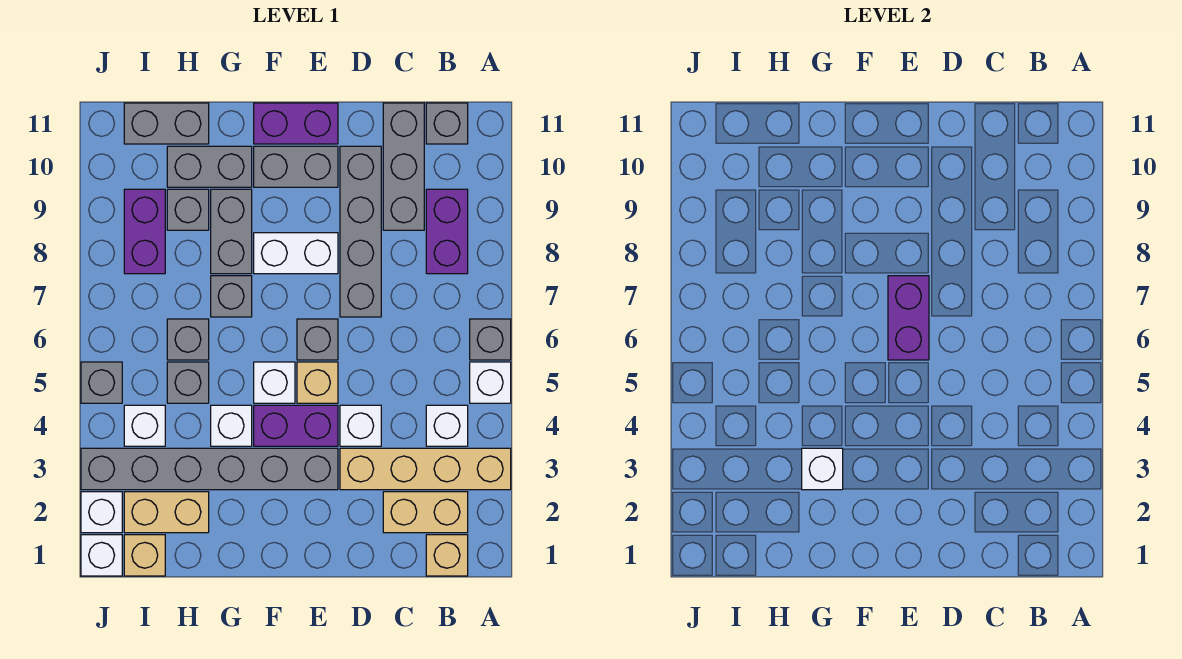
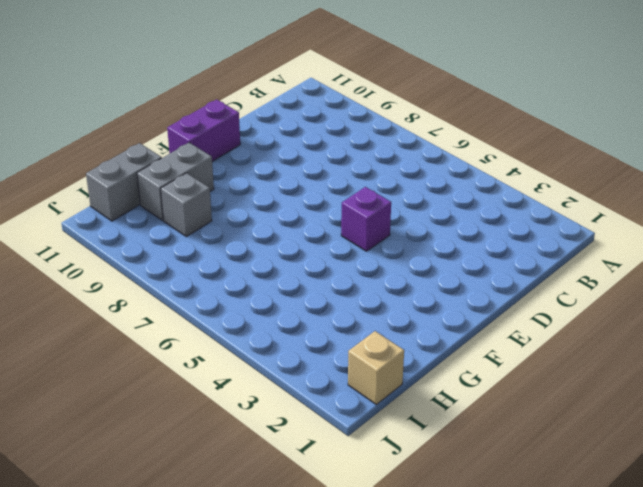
purple 1x1 brick [341,187,391,251] -> tan 1x1 brick [297,362,338,403]
none -> tan 1x4 brick [340,448,511,490]
none -> white 1x1 brick [470,362,511,403]
none -> grey 1x1 brick [470,319,511,360]
none -> tan 1x1 brick [426,535,468,576]

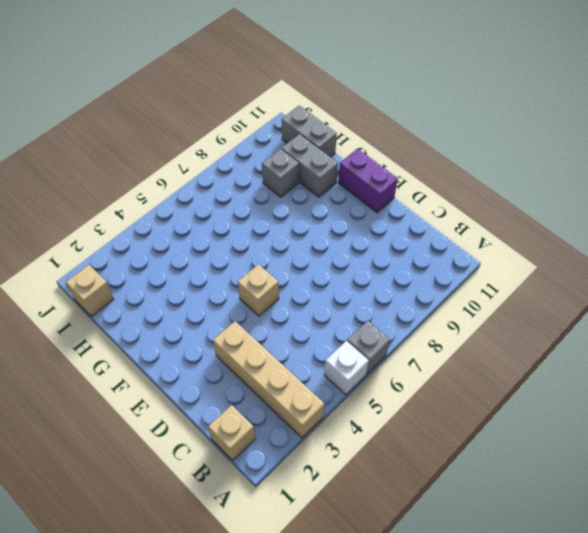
none -> tan 1x2 brick [383,492,468,533]
none -> white 1x1 brick [426,405,468,446]
none -> purple 1x2 brick [426,189,468,274]
none -> grey 1x1 brick [426,103,468,144]

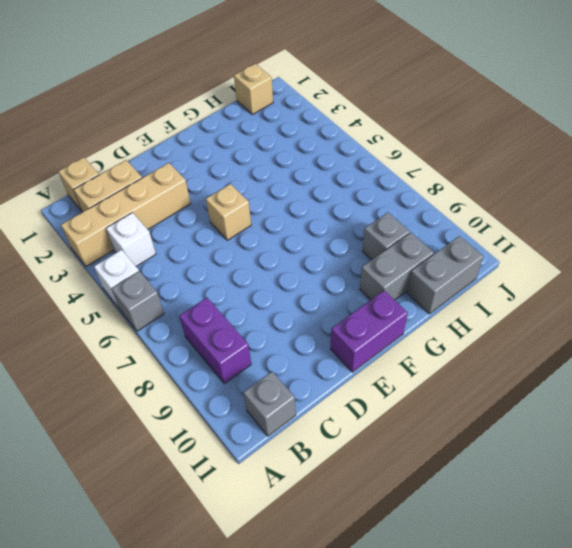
none -> grey 1x3 brick [383,103,424,230]
none -> white 1x1 brick [340,405,381,446]
none -> grey 1x4 brick [340,146,381,317]
none -> grey 1x6 brick [81,448,338,490]

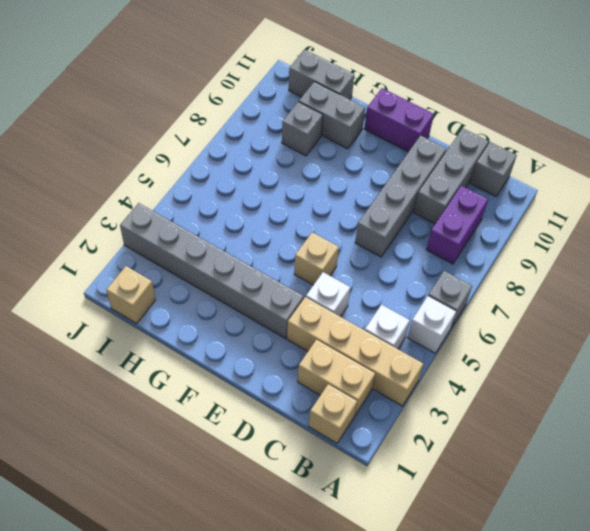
none -> purple 1x2 brick [254,405,338,446]
none -> grey 1x1 brick [297,319,338,360]
none -> white 1x2 brick [254,233,338,274]
none -> grey 1x2 brick [254,146,338,187]

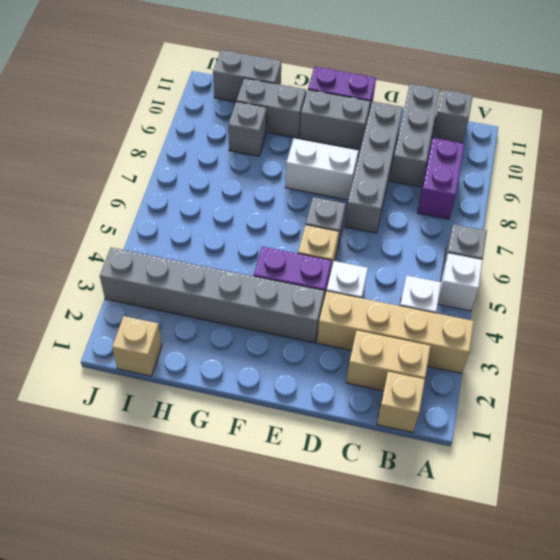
none -> white 1x1 brick [254,362,295,403]
none -> white 1x1 brick [211,405,252,446]
none -> grey 1x1 brick [211,276,252,317]
none -> grey 1x2 brick [211,189,252,274]

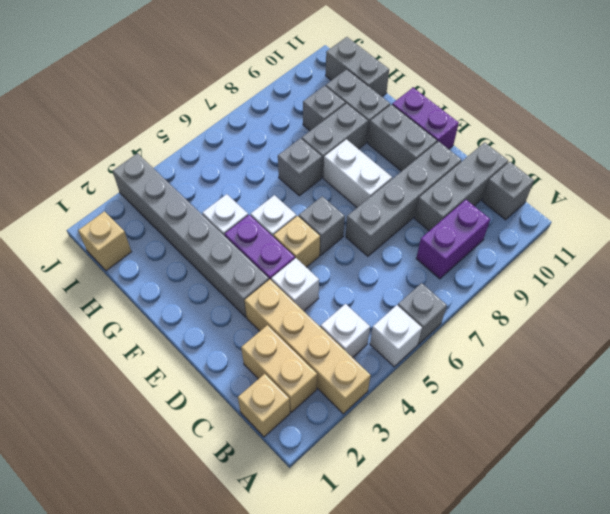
none -> tan 1x2 brick [124,492,209,533]
none -> grey 1x1 brick [167,362,209,403]
none -> grey 1x1 brick [167,319,209,360]
none -> white 1x1 brick [124,405,165,446]

